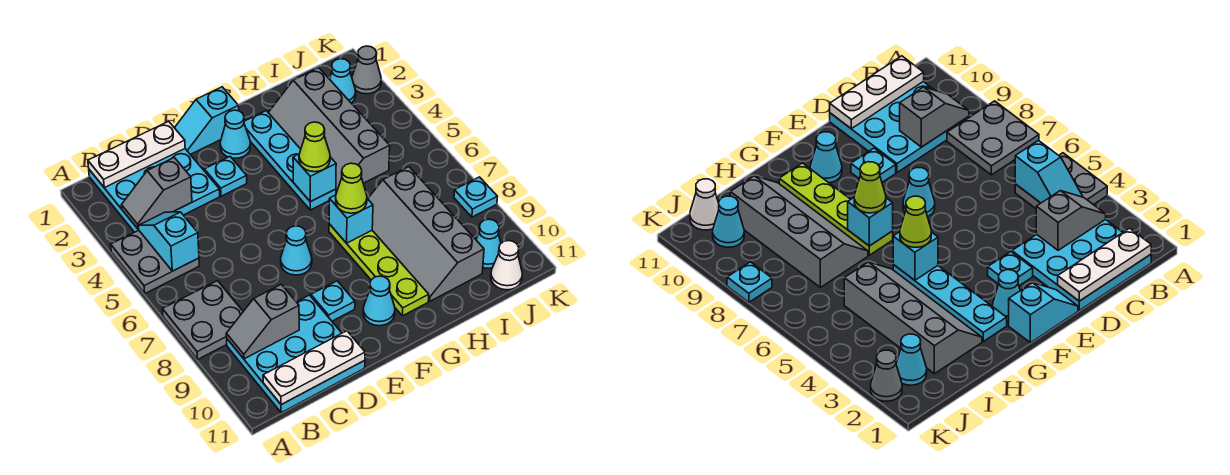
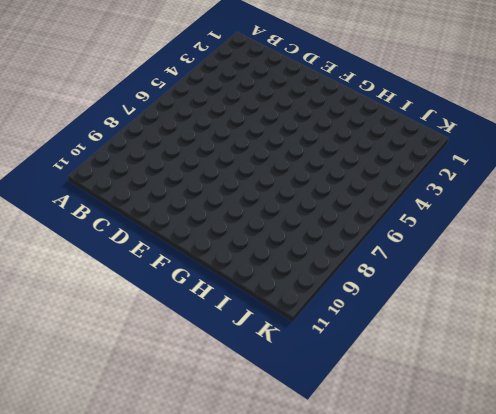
none -> grey 2x2 plate [111,230,199,293]
none -> grey 2x2 plate [162,281,243,360]
none -> cyan 3x3 plate [89,149,220,232]

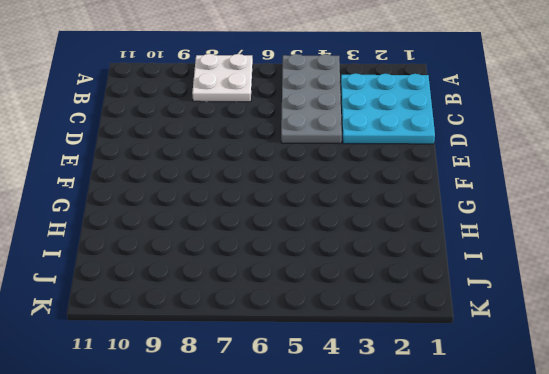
grey 2x4 plate [281,54,342,144] -> grey 2x2 plate [111,230,199,293]
white 2x2 plate [192,54,253,102] -> grey 2x2 plate [162,281,243,360]
none -> cyan 3x3 plate [227,295,365,413]
none -> cyan 1x2 slope [175,87,239,154]
none -> cyan 1x1 plate [204,157,247,196]

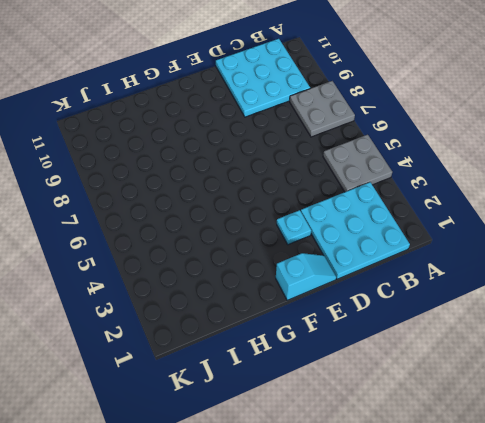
none -> cyan 1x1 cone [281,226,312,275]
none -> cyan 1x1 plate [311,281,355,321]
none -> cyan 1x1 cone [220,110,251,158]

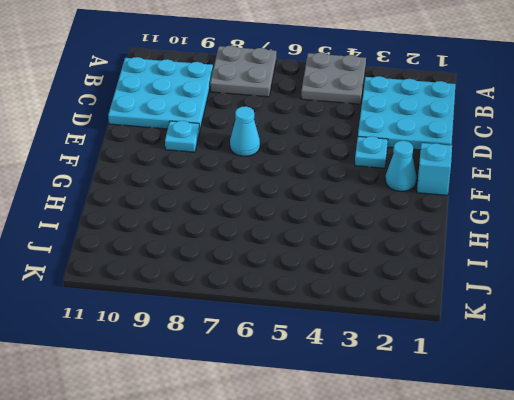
none -> cyan 1x1 cone [363,276,395,326]
none -> cyan 1x4 plate [244,111,336,210]
none -> lime 1x4 plate [329,224,429,316]

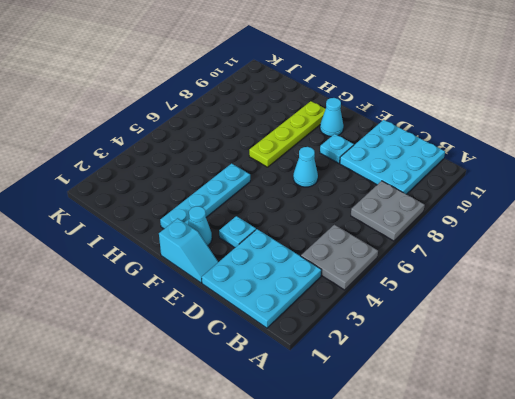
none -> grey 2x4 slope [268,68,390,193]
none -> grey 2x4 slope [368,167,484,301]
none -> cyan 1x1 cone [330,59,356,103]

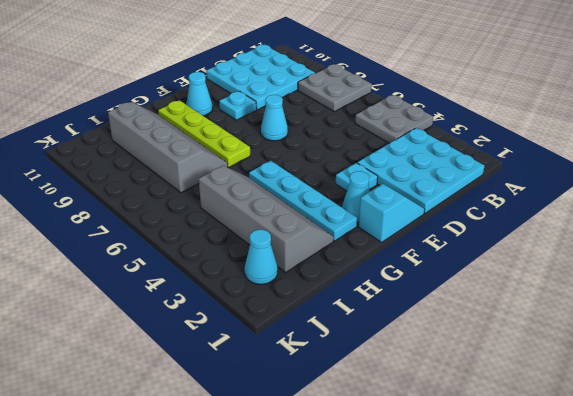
none -> cyan 1x1 cone [476,219,501,268]
none -> white 1x1 cone [491,241,522,290]
none -> grey 1x1 cone [352,46,381,94]

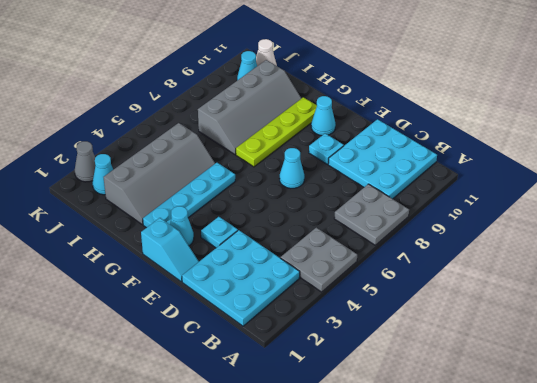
none -> cyan 1x1 plate [454,177,497,217]
none -> white 1x3 plate [88,121,185,188]
none -> grey 1x2 slope [122,158,192,229]

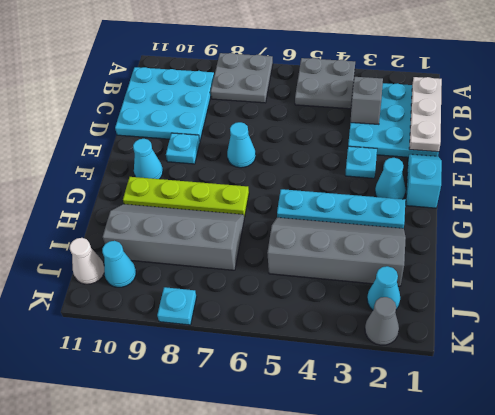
none -> cyan 1x2 slope [138,212,199,271]
none -> grey 1x2 slope [226,284,299,359]
none -> white 1x3 plate [263,331,365,405]

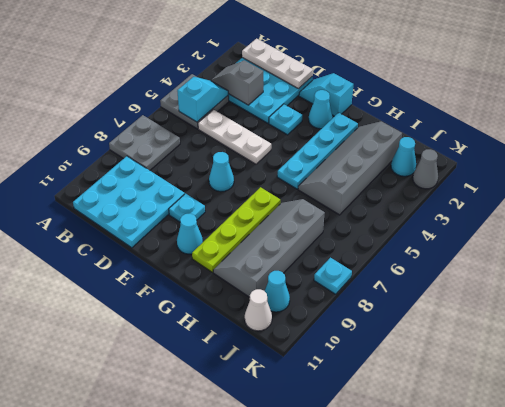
white 1x3 plate [198,110,271,164] -> white 1x3 plate moved to [263,331,365,405]
none -> grey 1x2 slope [226,284,299,359]
none -> cyan 1x1 brick [293,154,336,202]
none -> cyan 1x1 brick [329,195,373,243]

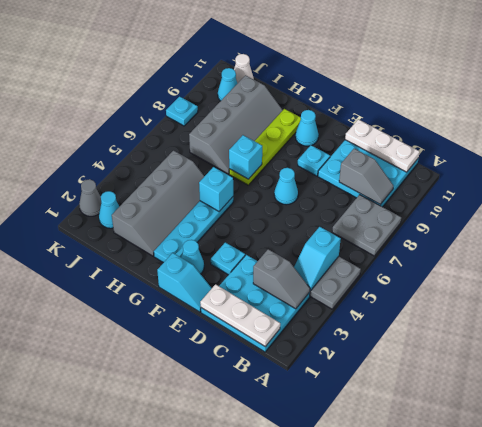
none -> lime 1x1 cone [299,122,330,172]
none -> lime 1x1 cone [336,163,367,213]

